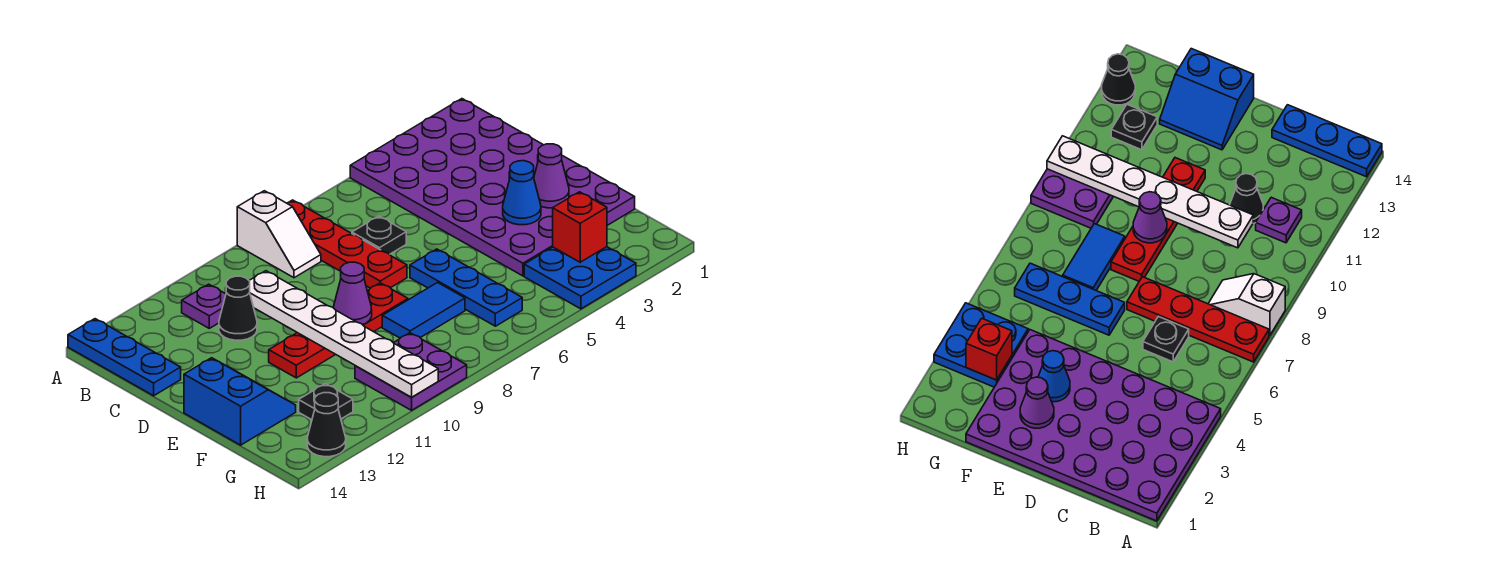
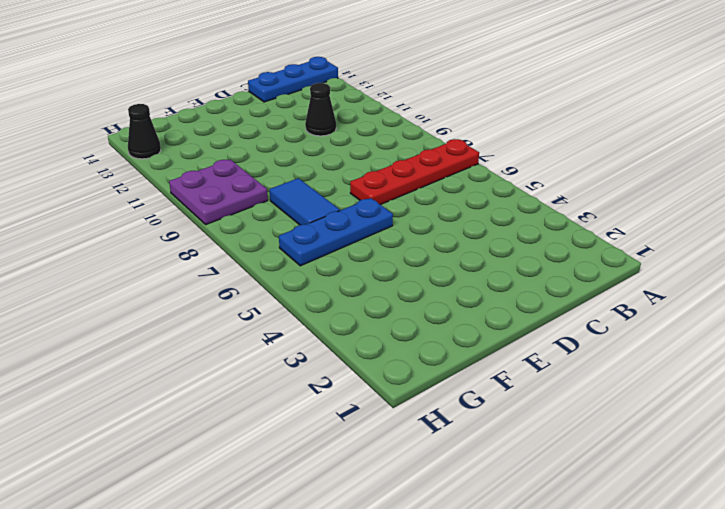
none -> purple 4x6 plate [350,99,635,276]
none -> white 1x2 slope [237,191,321,278]
none -> purple 1x1 plate [182,284,226,328]

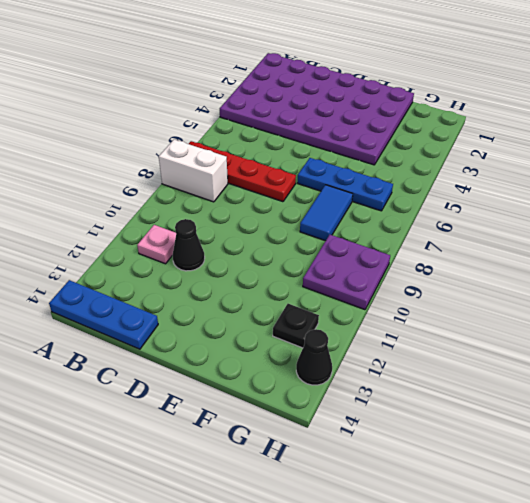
white 1x2 brick [159,140,228,202] -> white 1x2 slope [237,191,321,278]
pink 1x1 plate [137,225,176,264] -> purple 1x1 plate [182,284,226,328]
none -> black 1x1 plate [352,216,406,254]
none -> red 1x4 plate [269,283,408,378]
none -> blue 2x2 slope [184,358,296,445]

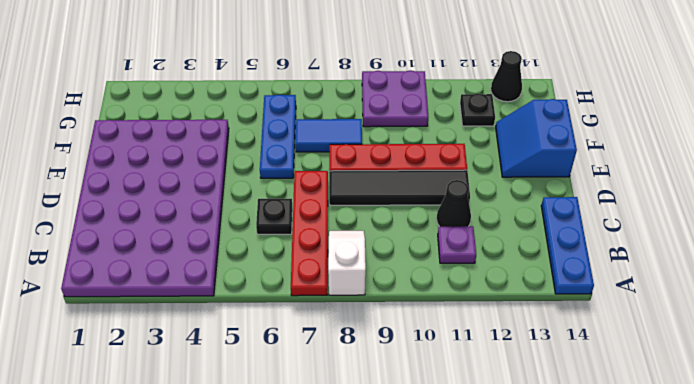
black 1x4 tile [329,170,470,205] -> none
none -> blue 2x2 plate [524,247,636,309]
none -> white 1x6 plate [249,271,438,397]
none -> purple 1x1 cone [534,144,569,208]

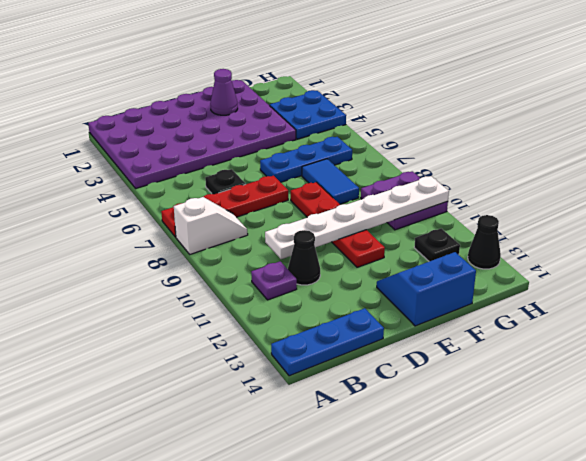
none -> blue 1x1 cone [503,161,541,225]
none -> purple 1x1 cone [333,262,372,325]
none -> red 1x1 brick [553,192,607,262]

